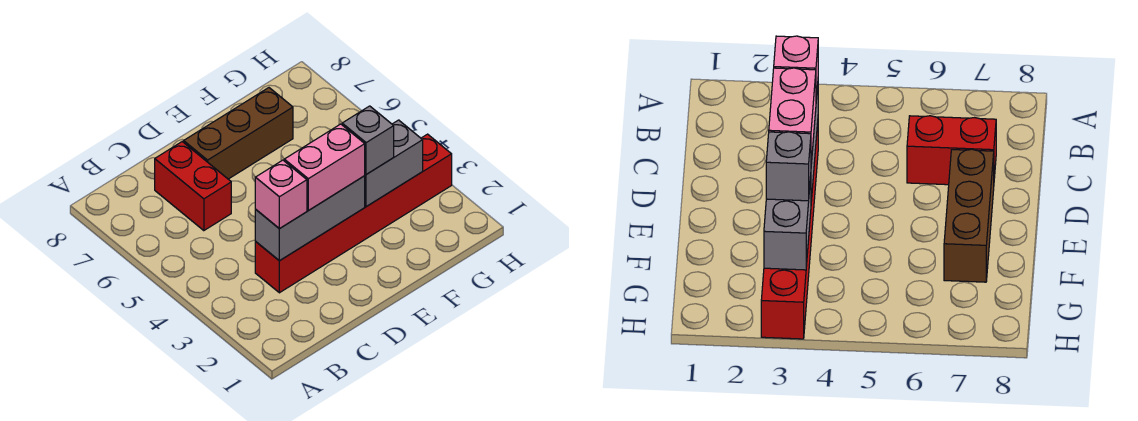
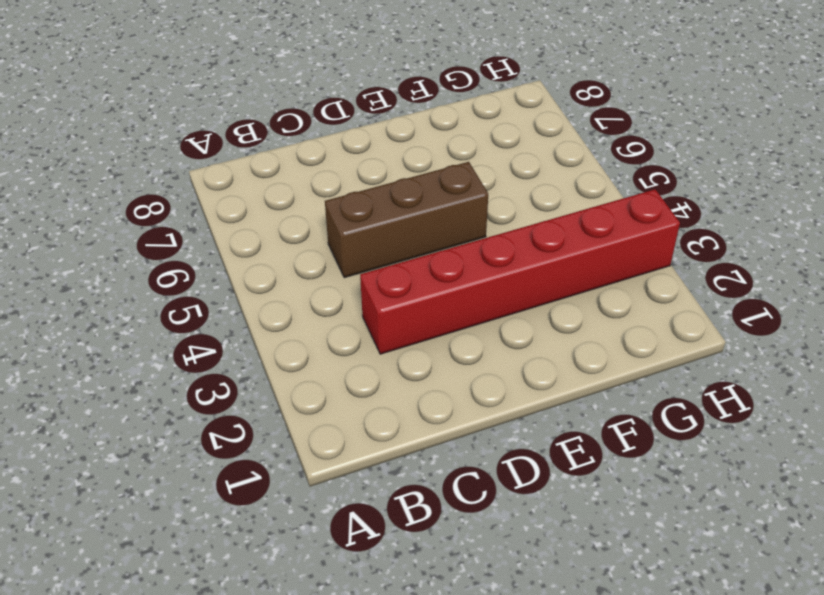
brown 1x3 brick [325,162,488,278] -> brown 1x3 brick moved to [184,88,293,179]
none -> red 1x2 brick [155,142,231,231]
none -> grey 1x3 brick [255,176,365,261]

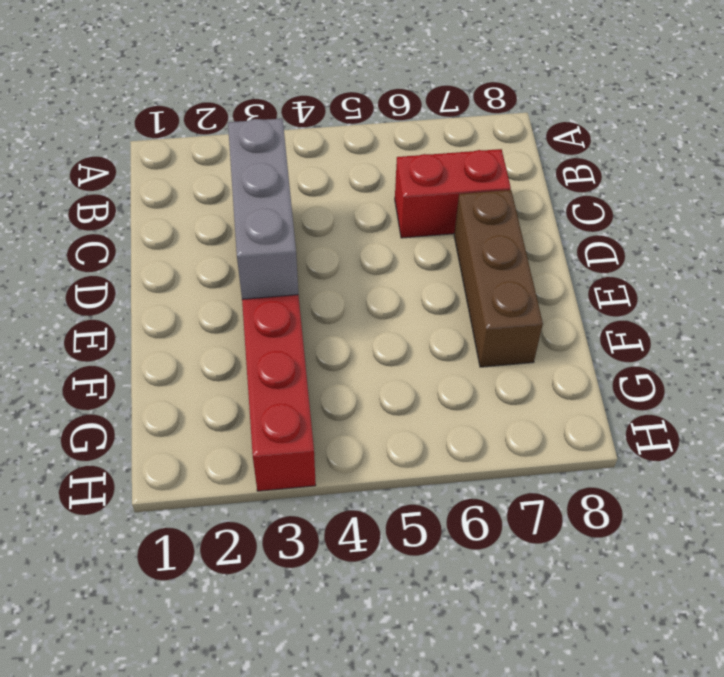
none -> grey 1x2 brick [365,120,423,207]
none -> pink 1x1 brick [255,160,307,229]

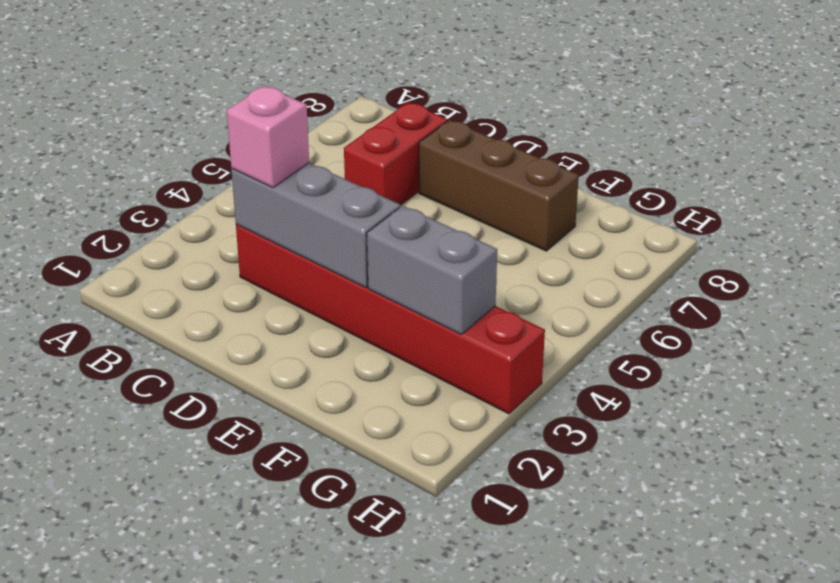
none -> pink 1x2 brick [284,124,365,211]
none -> grey 1x1 brick [342,106,394,174]

